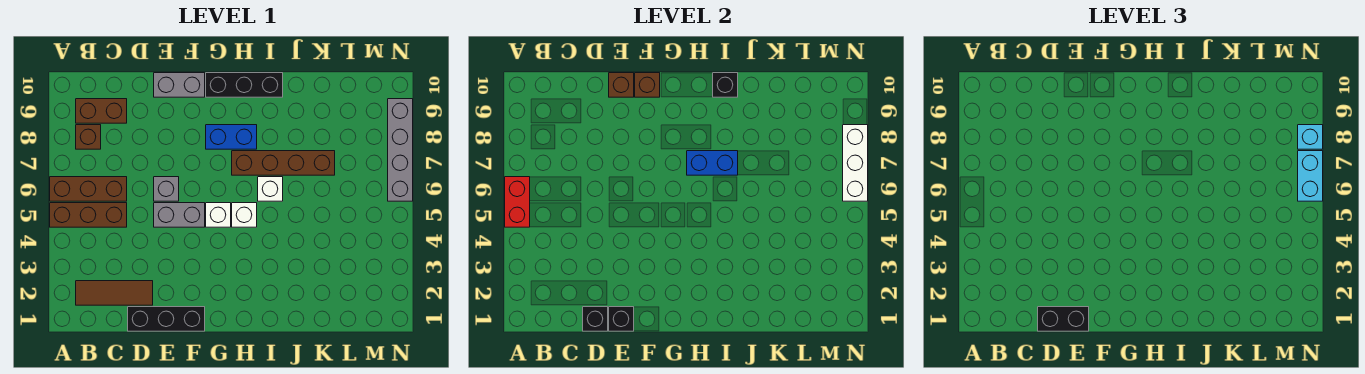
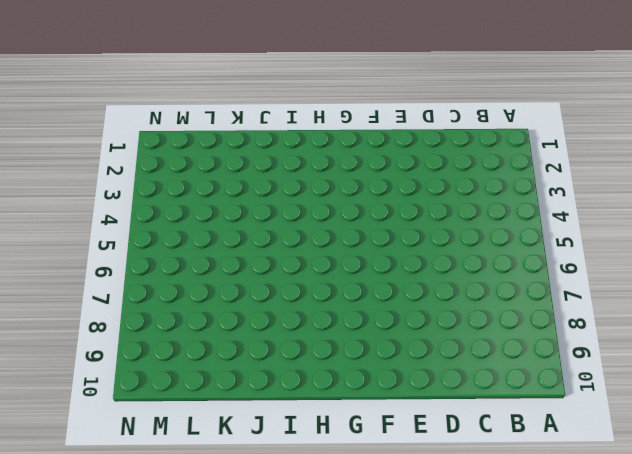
none -> brown 1x3 brick [50,203,127,227]
none -> brown 1x3 brick [50,177,127,201]
none -> brown 1x3 tile [76,281,153,305]

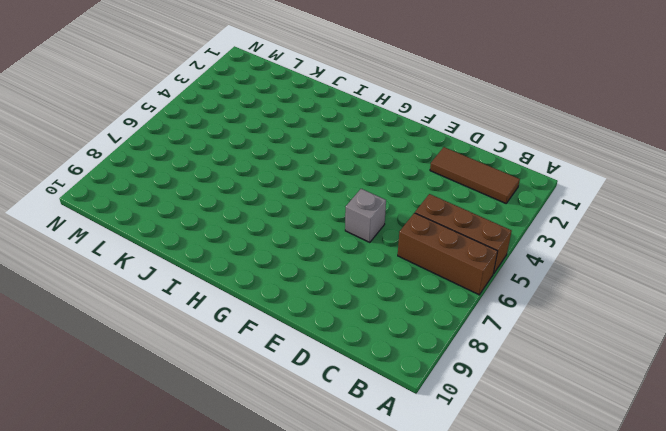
none -> brown 1x1 brick [76,125,101,149]
none -> brown 1x2 brick [76,99,127,123]
none -> black 1x3 brick [128,307,205,331]

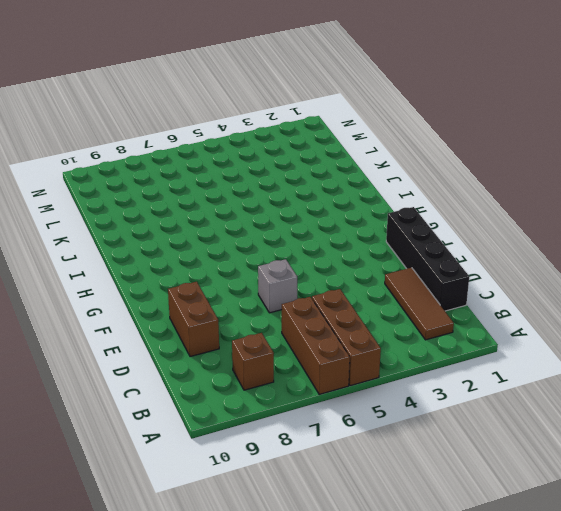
black 1x4 brick [386,207,469,311] -> black 1x3 brick [128,307,205,331]
brown 1x2 brick [168,282,219,357] -> brown 1x2 brick moved to [76,99,127,123]
none -> grey 1x2 brick [154,203,205,227]
none -> grey 1x2 brick [154,73,205,97]
none -> white 1x1 brick [206,203,231,227]

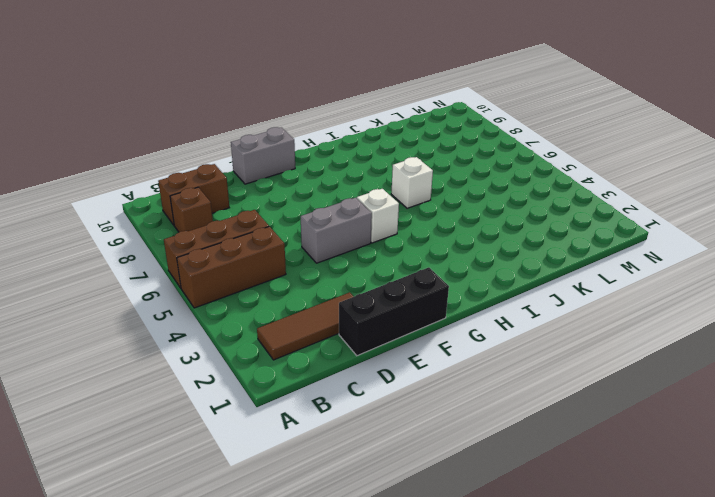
none -> grey 1x1 brick [154,177,179,201]
none -> blue 1x2 brick [206,125,257,149]
none -> black 1x3 brick [206,73,283,97]

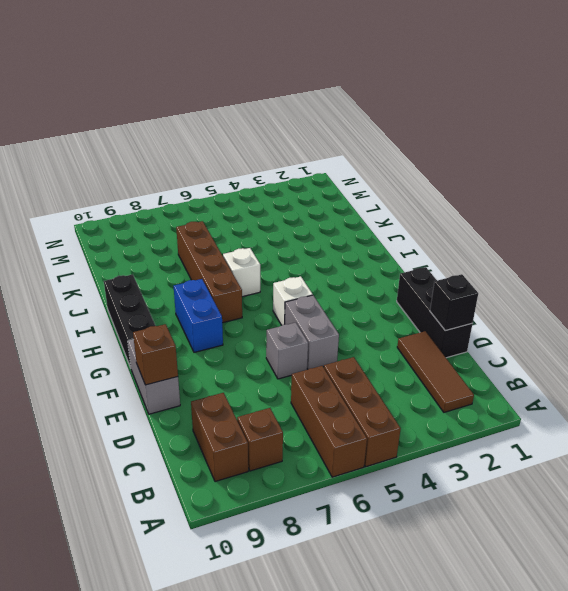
none -> white 1x1 brick [232,203,257,227]
none -> grey 1x4 brick [388,99,413,201]
none -> red 1x2 brick [505,177,530,227]

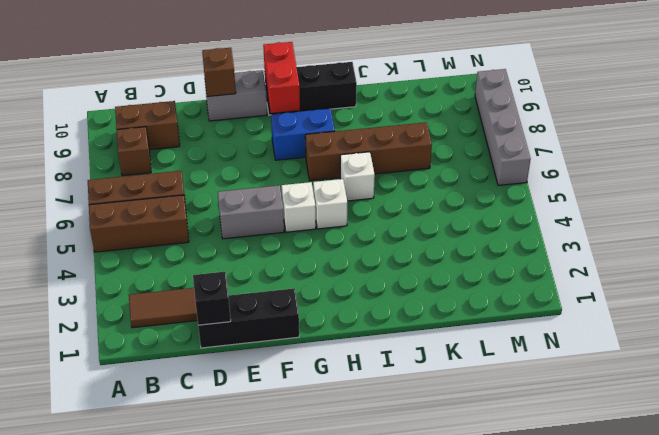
red 1x2 brick [263,42,300,113] -> red 1x2 brick moved to [505,177,530,227]
none -> grey 1x1 brick [154,177,179,201]
none -> black 1x1 brick [609,307,634,331]
none -> brown 1x1 brick [635,73,660,97]

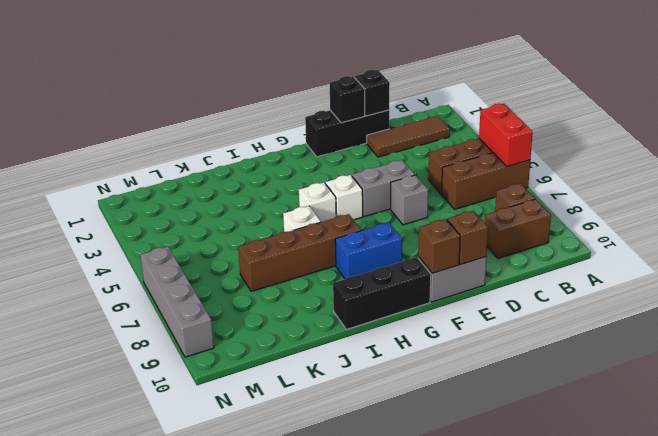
none -> blue 1x2 brick [687,151,738,175]
none -> black 1x1 brick [713,73,738,97]
none -> white 1x3 brick [843,125,868,201]

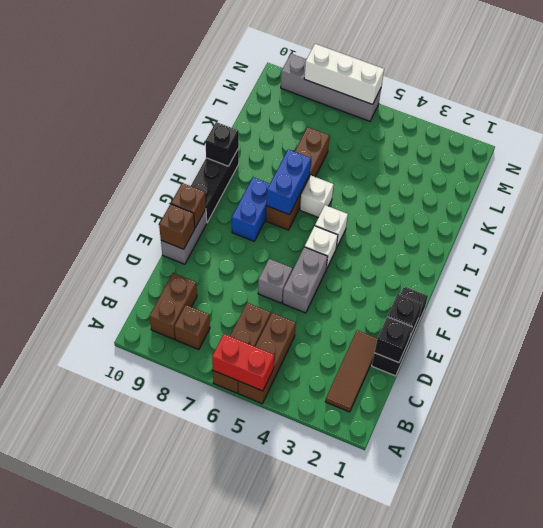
none -> black 1x2 brick [1038,307,1089,331]
none -> cyan 1x2 brick [1298,151,1323,201]
none -> cyan 1x1 brick [1298,125,1323,149]

